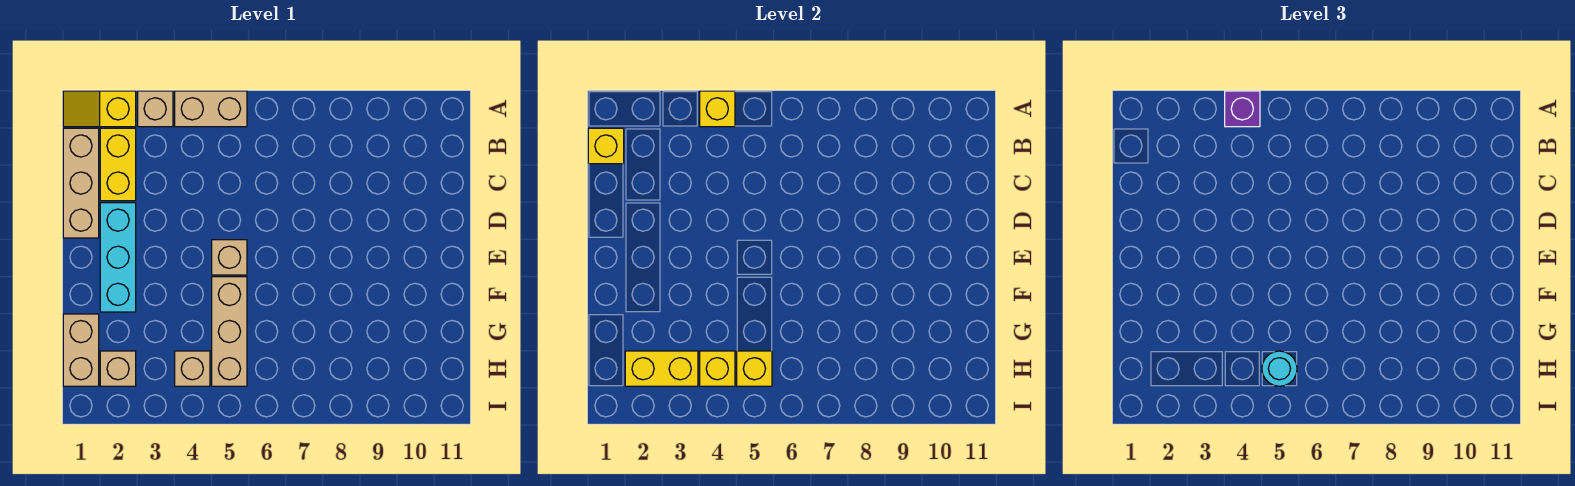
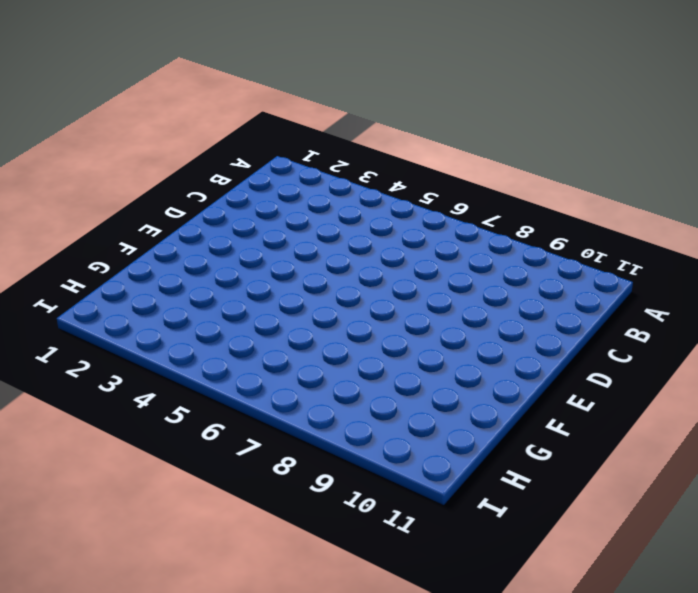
none -> yellow 1x2 slope [63,91,136,127]
none -> tan 1x1 brick [138,91,173,127]
none -> tan 1x2 brick [175,91,247,127]

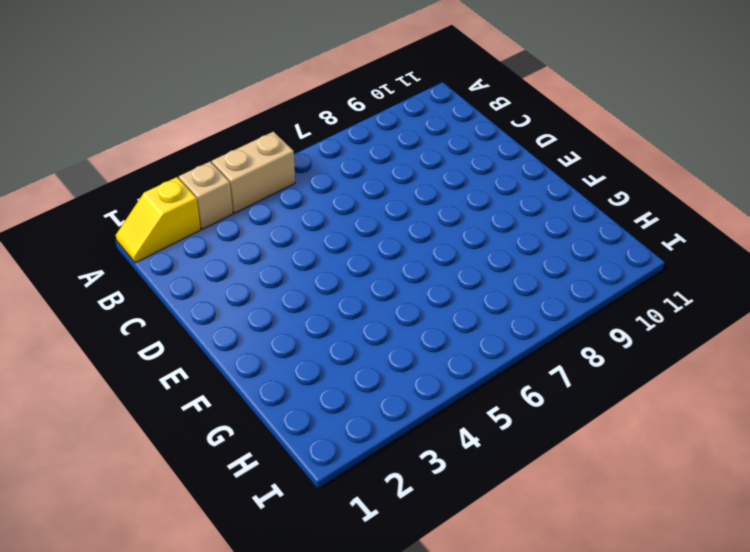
none -> tan 1x3 brick [63,128,99,238]
none -> yellow 1x2 brick [100,128,136,201]
none -> cyan 1x3 brick [100,203,136,312]

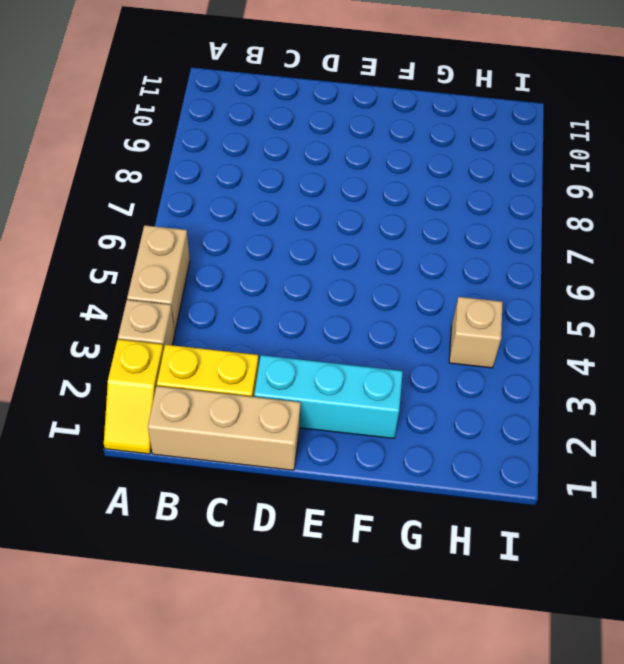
none -> tan 1x1 brick [212,240,247,275]
none -> tan 1x3 brick [212,277,247,386]
none -> tan 1x2 brick [63,314,99,386]

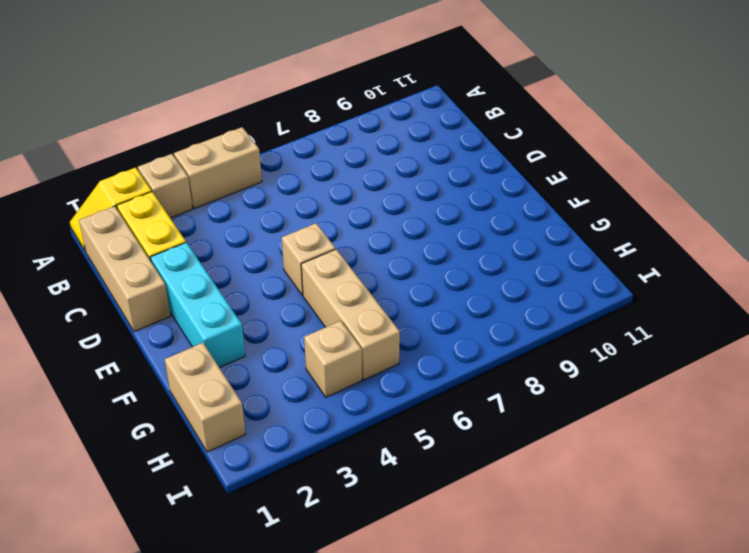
none -> tan 1x1 brick [100,351,136,386]
none -> yellow 1x1 brick [700,91,735,127]
none -> yellow 1x1 brick [588,128,624,164]

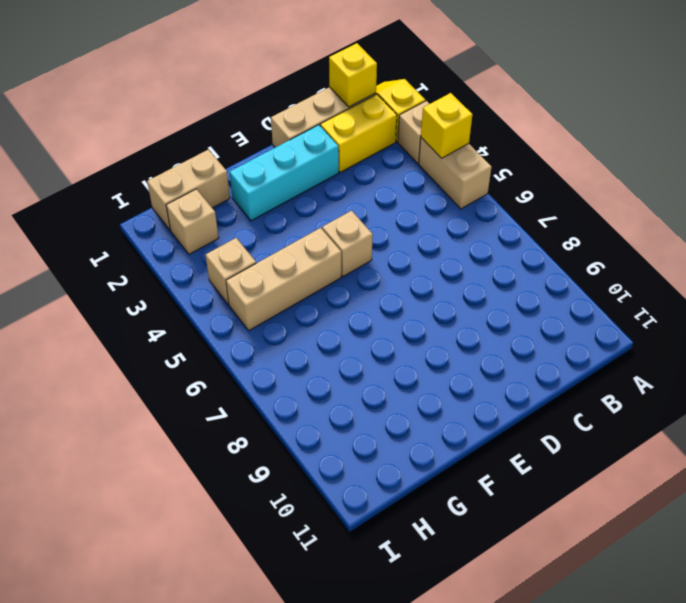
none -> yellow 1x2 brick [625,351,698,386]
none -> yellow 1x1 brick [700,351,735,386]
none -> yellow 1x1 brick [737,351,772,386]

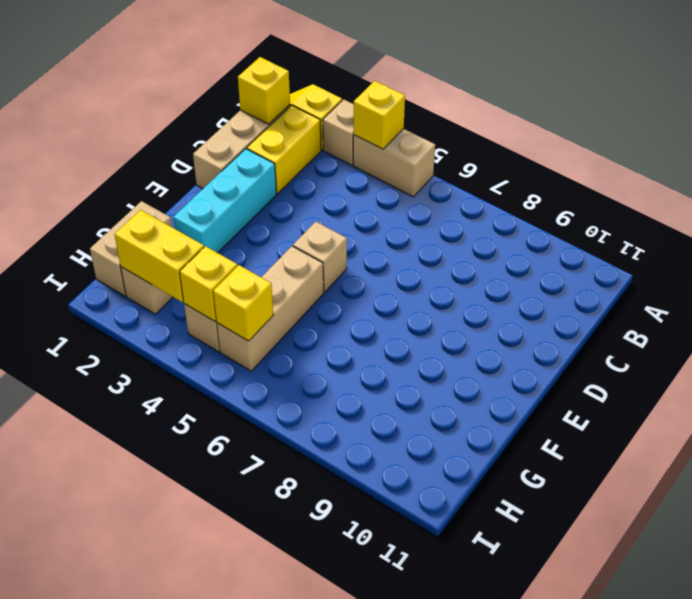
none -> purple 1x1 brick [1225,91,1260,127]
none -> cyan 1x1 round brick [1262,351,1297,386]

